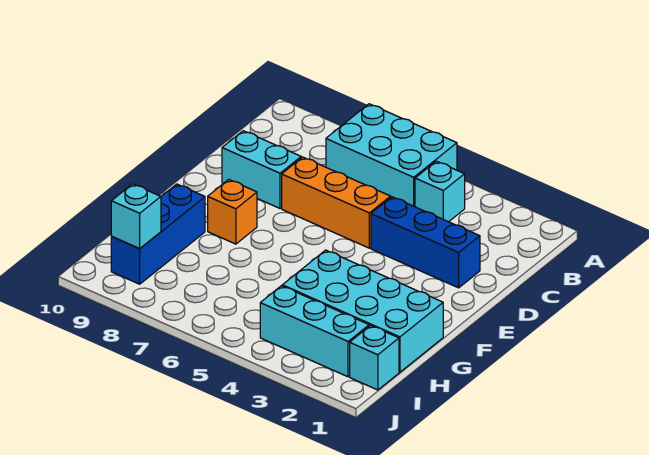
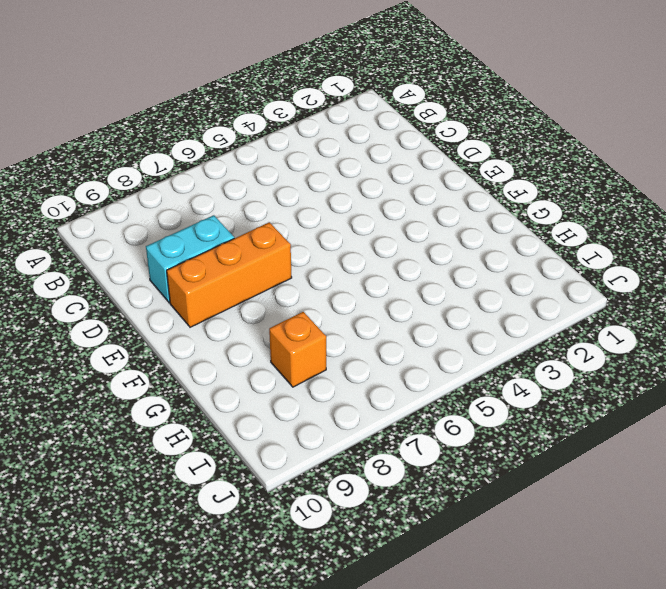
orange 1x3 brick [167,222,292,327] -> orange 1x3 brick moved to [282,157,391,248]
orange 1x1 brick [269,312,326,387] -> orange 1x1 brick moved to [208,180,257,244]
none -> cyan 2x3 brick [326,104,457,207]
none -> cyan 1x1 brick [415,161,465,222]

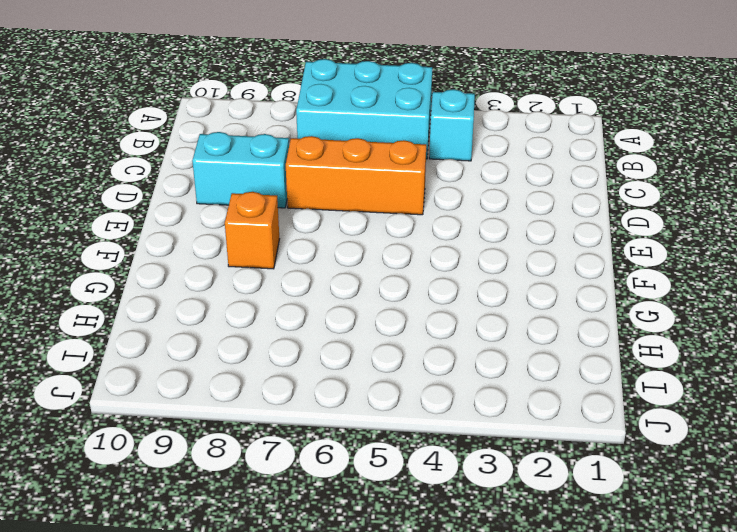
none -> blue 1x3 brick [371,197,480,288]
none -> cyan 2x4 brick [282,250,443,372]

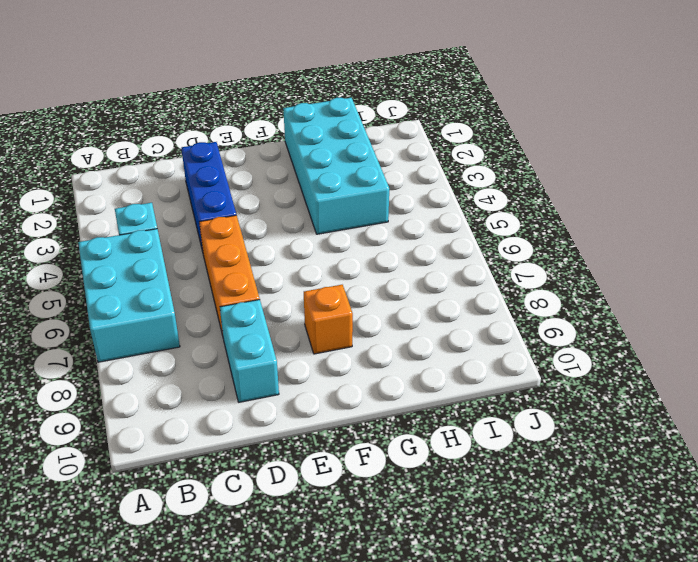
none -> blue 1x3 brick [111,184,205,284]
none -> cyan 1x1 brick [350,325,399,390]

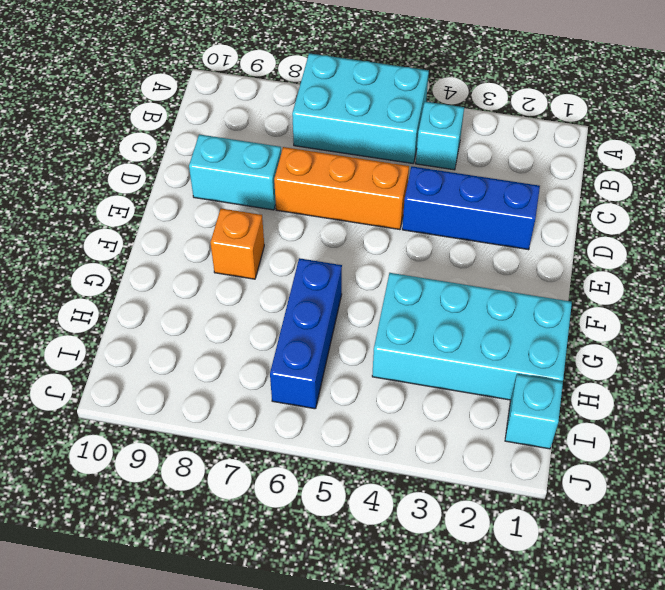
blue 1x3 brick [270,258,342,409] -> blue 1x3 brick moved to [111,184,205,284]
none -> cyan 1x3 brick [260,286,369,377]
none -> cyan 1x1 brick [111,184,161,249]

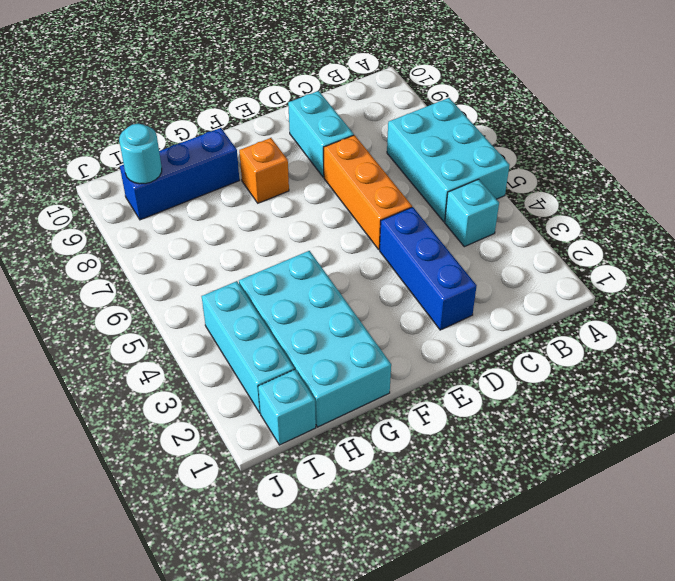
cyan 1x1 round brick [119,124,162,184] -> cyan 1x1 brick [111,184,161,249]

